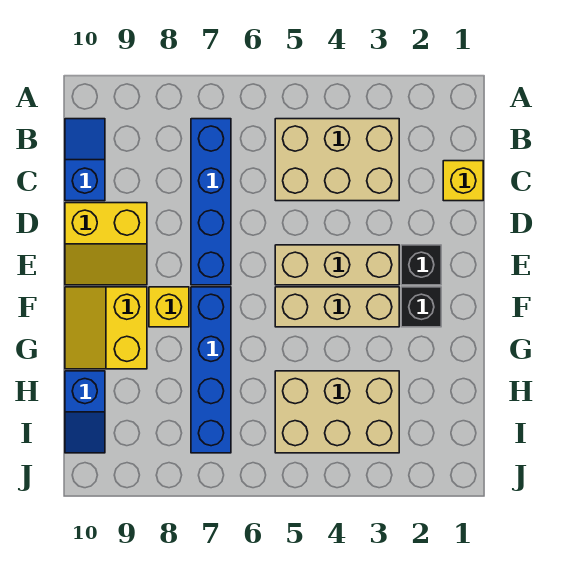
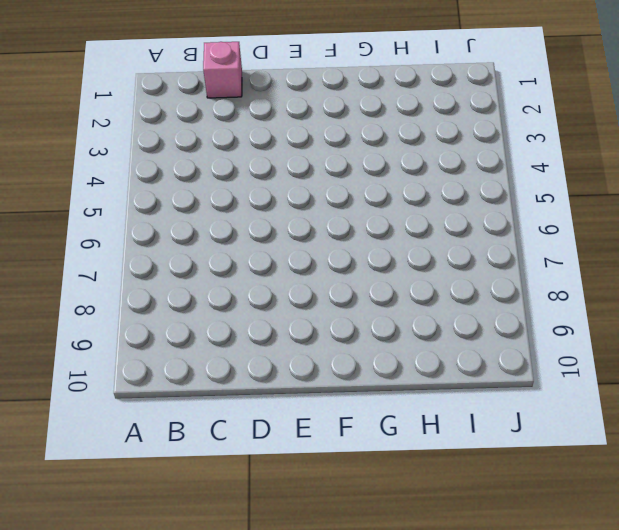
pink 1x1 brick [203,42,242,98] -> yellow 1x1 brick [443,161,483,201]
none -> tan 2x3 brick [275,119,399,201]
none -> blue 1x4 brick [191,119,231,285]
none -> blue 1x2 slope [65,119,105,201]

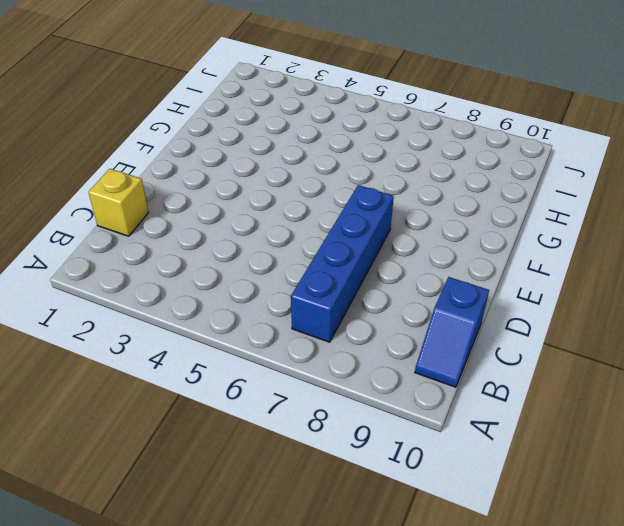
none -> tan 2x3 brick [275,119,399,201]
none -> yellow 2x2 slope [65,203,147,285]
none -> black 1x1 brick [401,245,441,285]

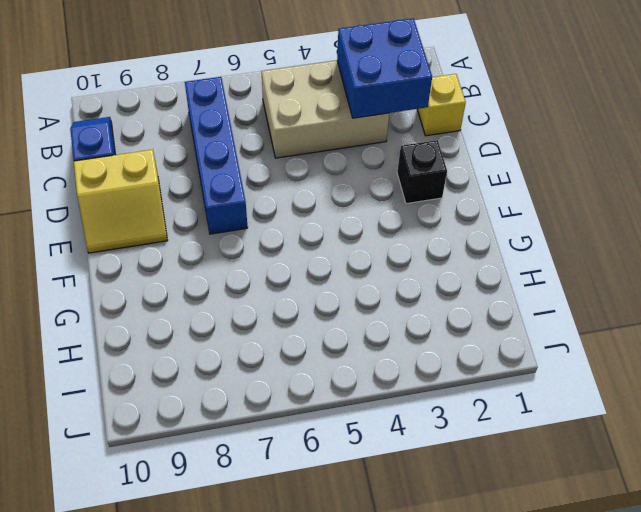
blue 2x2 brick [337,18,432,118] -> none
none -> tan 1x3 brick [275,245,399,285]
none -> black 1x1 brick [401,287,441,327]
none -> tan 1x3 brick [275,287,399,327]

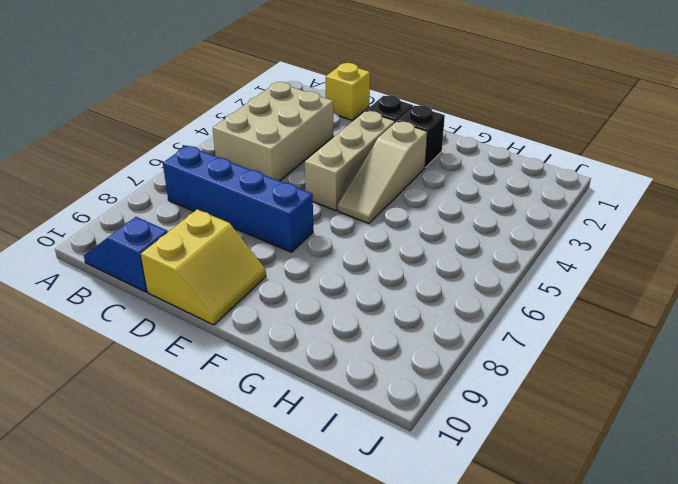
tan 1x3 slope [338,121,427,223] -> tan 1x3 brick [275,287,399,327]
none -> blue 1x4 brick [191,287,231,453]
none -> yellow 1x1 brick [149,287,189,327]
none -> yellow 2x2 slope [65,287,147,369]

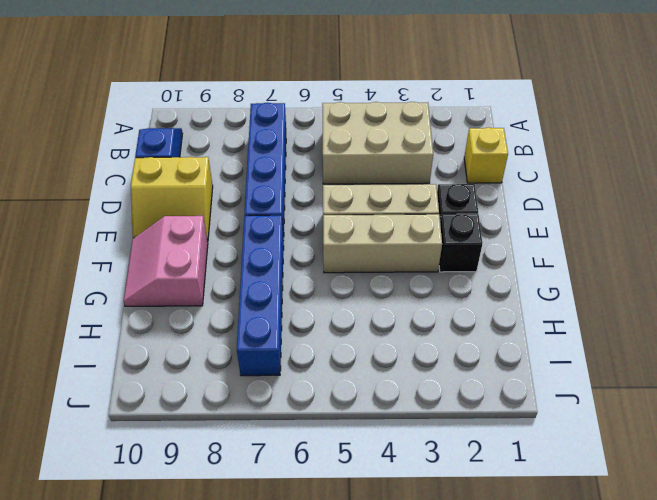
pink 2x2 slope [124,216,208,306] -> yellow 2x2 slope [65,287,147,369]
none -> yellow 1x1 brick [149,287,189,327]
none -> tan 2x3 brick [275,371,399,453]
none -> blue 1x2 slope [65,371,105,453]

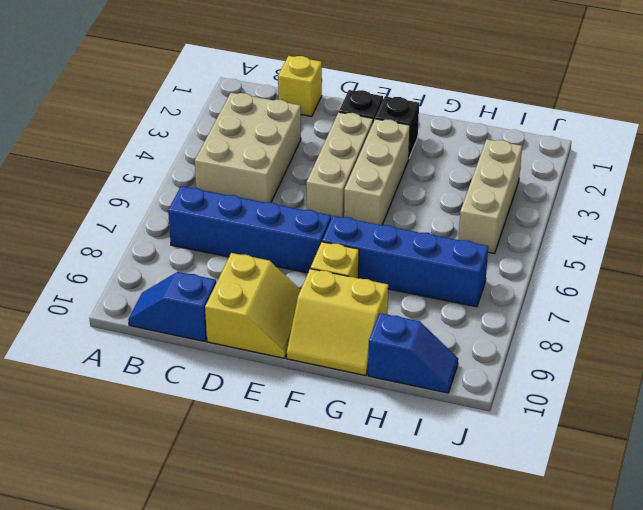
tan 1x3 brick [458,139,522,254] -> tan 2x3 brick [275,371,399,453]

